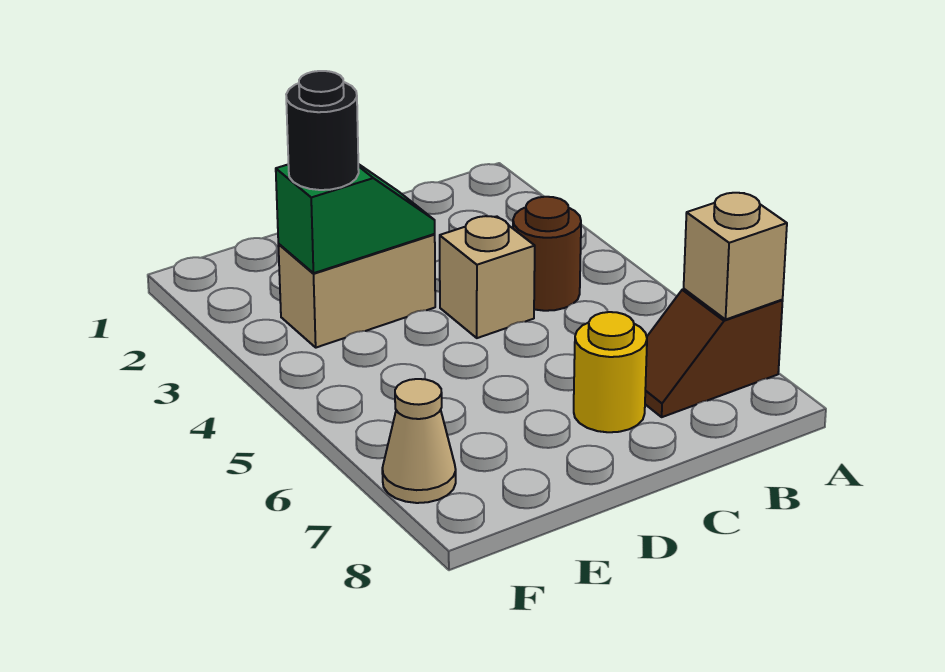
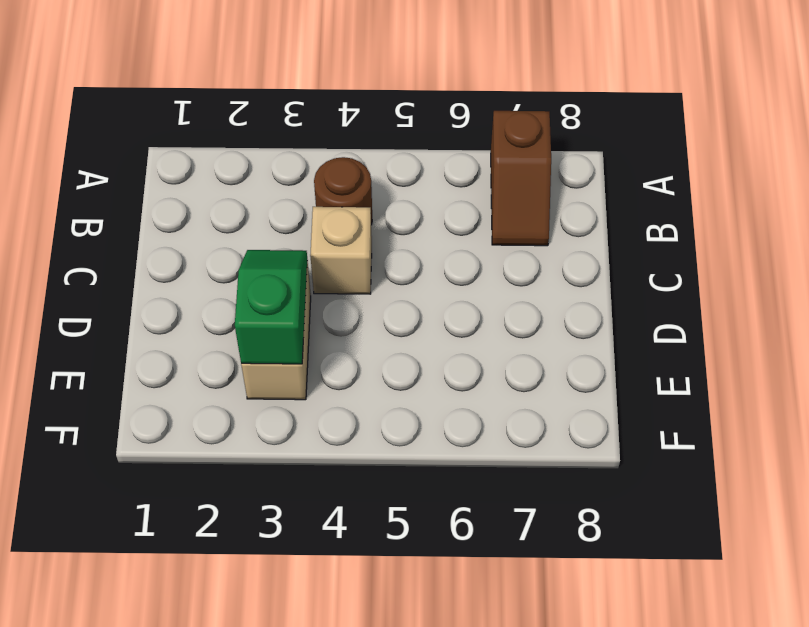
none -> yellow 1x1 round brick [574,312,647,432]
none -> tan 1x1 cone [382,379,456,503]

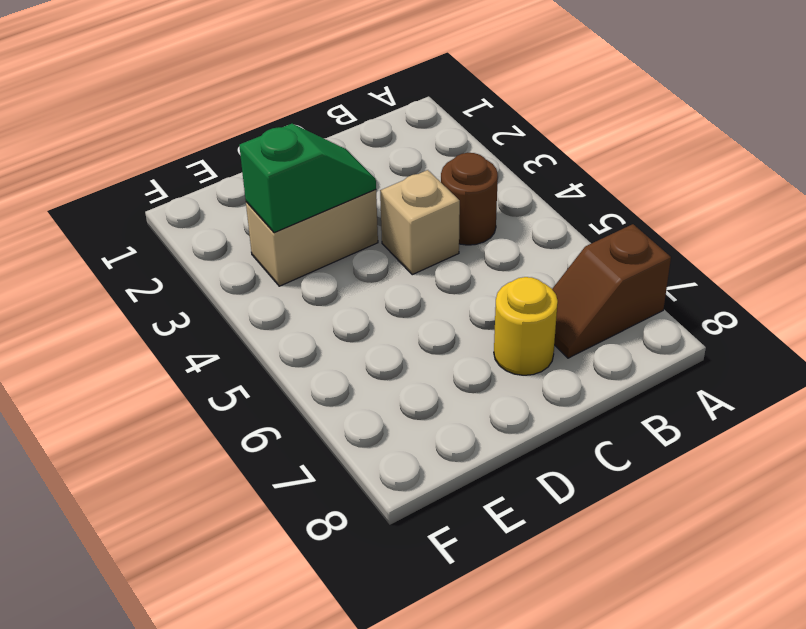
none -> tan 1x1 cone [382,379,456,503]
none -> tan 1x1 brick [684,193,787,319]

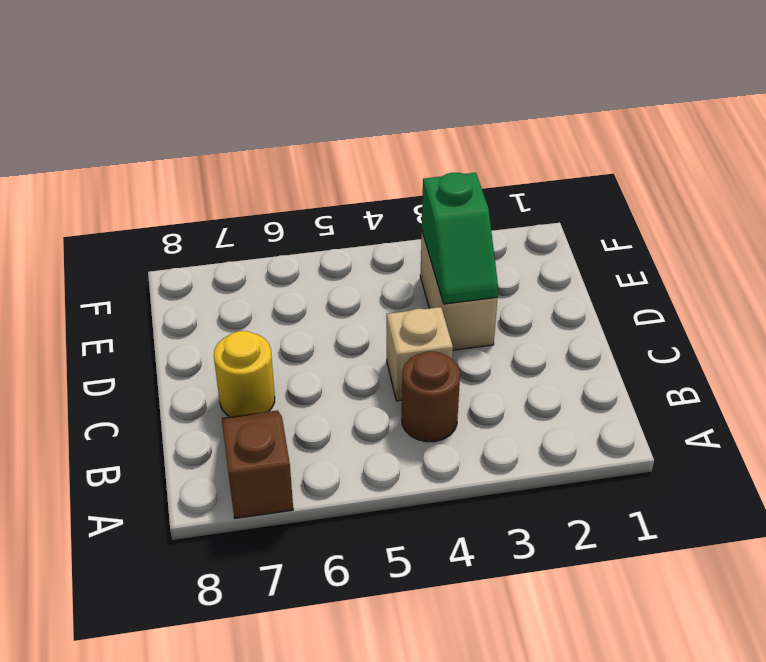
none -> tan 1x1 cone [382,379,456,503]
none -> tan 1x1 brick [684,193,787,319]

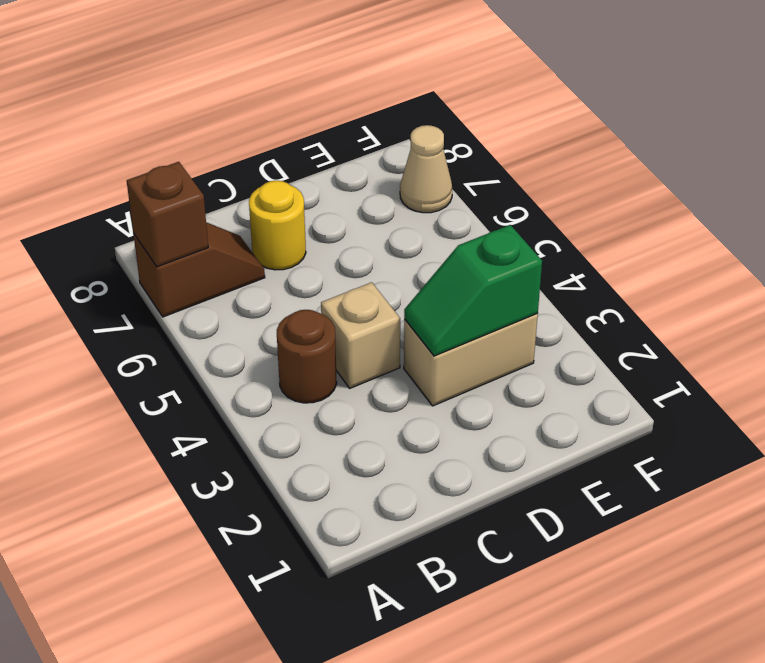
brown 1x1 brick [127,162,208,267] -> tan 1x1 brick [684,193,787,319]
none -> black 1x1 round brick [286,71,359,190]

